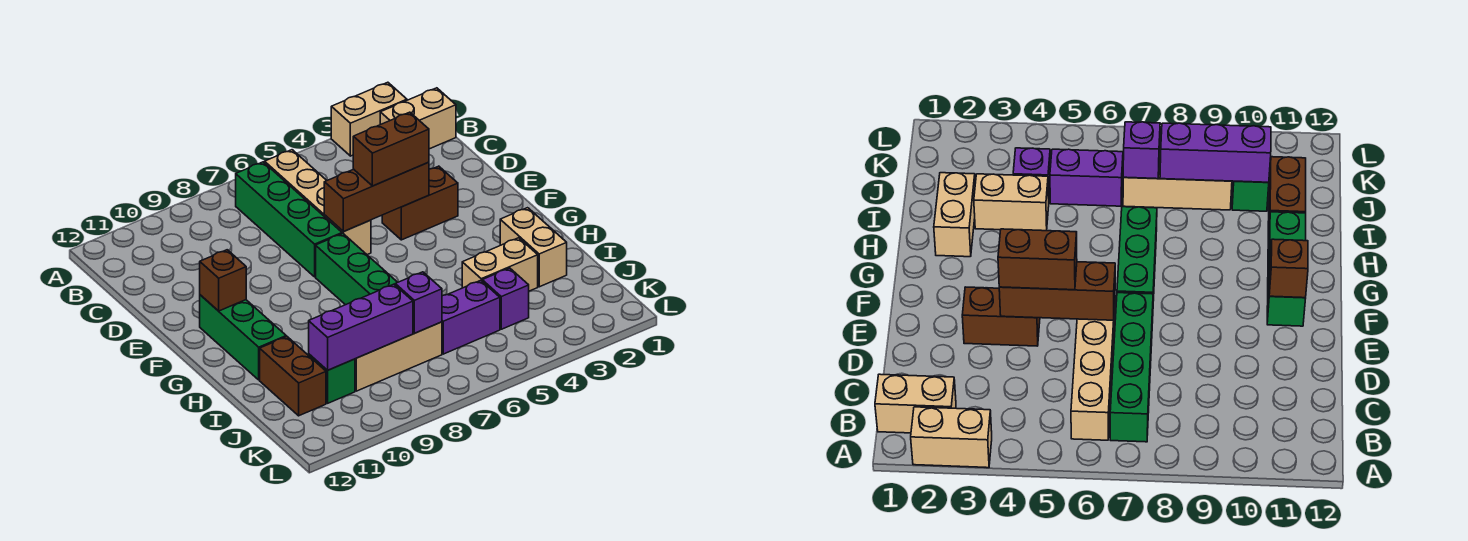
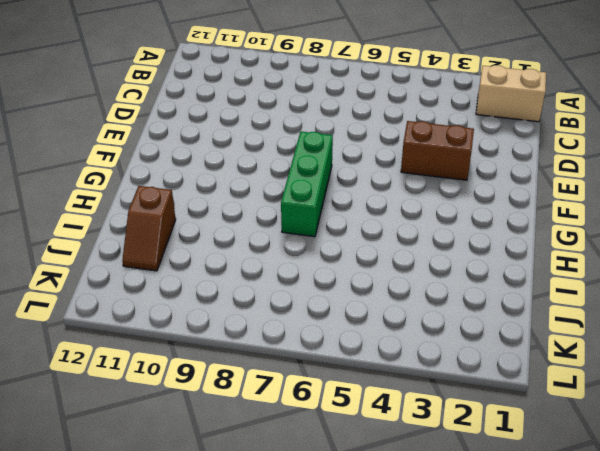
brown 1x2 slope [122,186,176,271] -> brown 1x2 brick [260,337,326,416]
none -> tan 1x2 brick [331,82,407,156]
none -> tan 1x4 brick [265,150,371,255]
none -> green 1x4 brick [235,162,342,277]

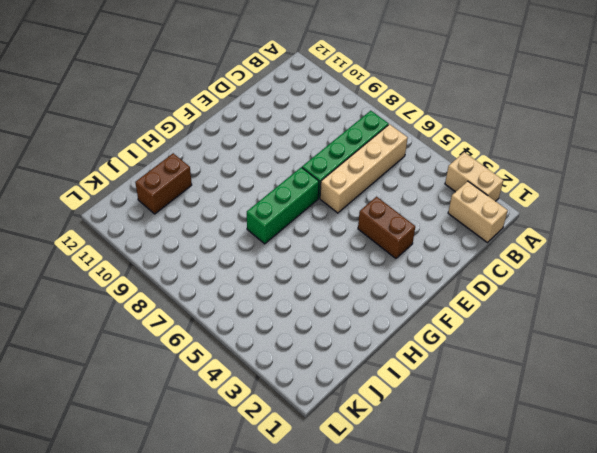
none -> green 1x3 brick [200,295,286,380]
none -> tan 1x2 brick [500,208,567,287]
none -> tan 1x2 brick [462,238,538,291]

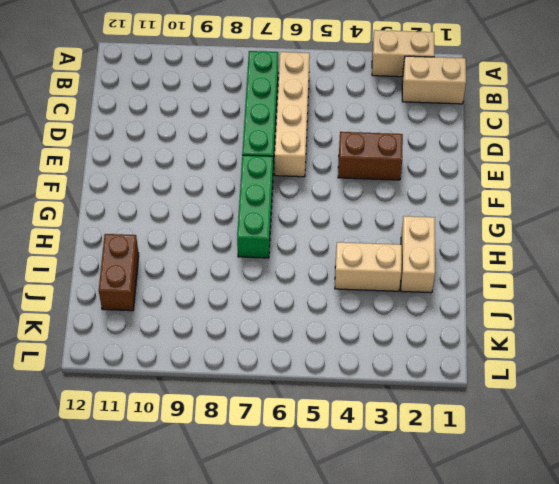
none -> green 1x3 brick [200,295,286,380]
none -> purple 1x1 brick [482,268,529,329]
none -> purple 1x2 brick [442,280,500,354]

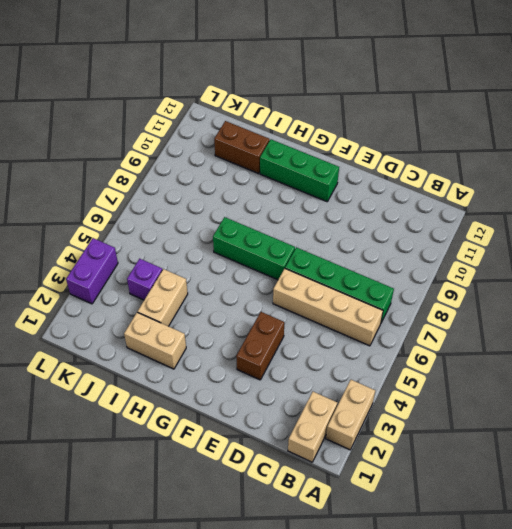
purple 1x2 brick [66,238,118,304] -> purple 1x2 brick moved to [442,280,500,354]
none -> tan 1x3 brick [355,322,442,391]
none -> green 1x1 brick [309,354,355,403]
none -> brown 1x3 brick [324,162,429,232]

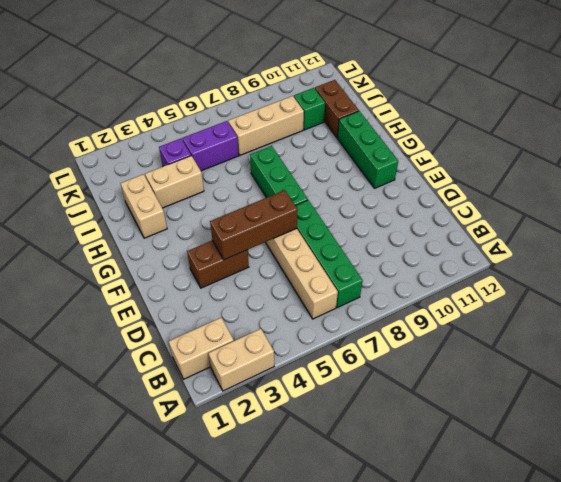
none -> brown 1x1 brick [200,250,246,311]
none -> purple 1x1 brick [395,272,442,333]
none -> purple 1x3 brick [309,284,413,370]

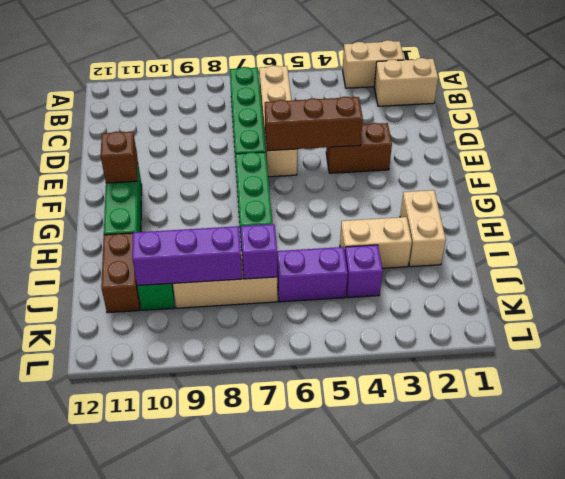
none -> brown 1x2 brick [353,112,429,186]

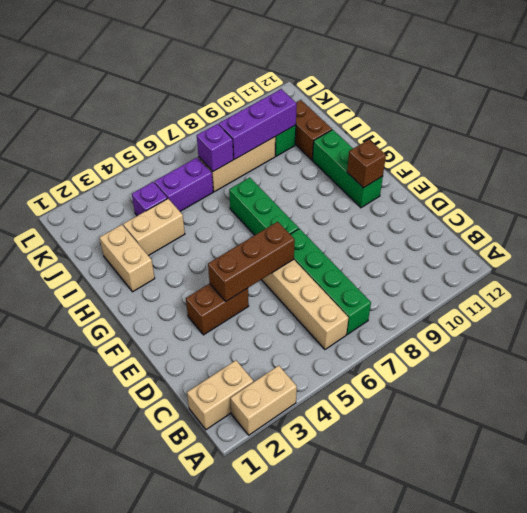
none -> brown 1x2 brick [353,112,429,186]

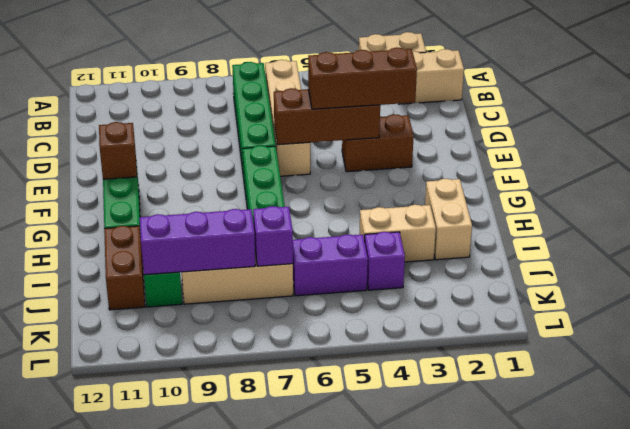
brown 1x3 brick [308,48,417,109] -> brown 1x2 brick [353,112,429,186]

